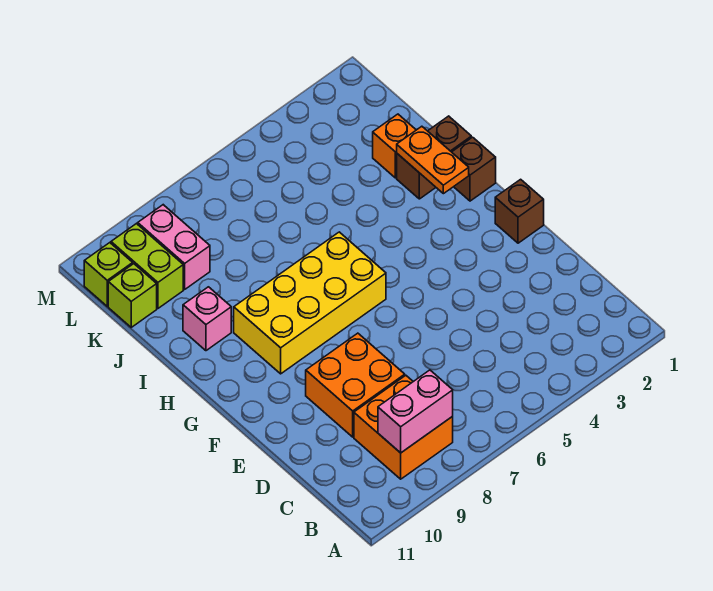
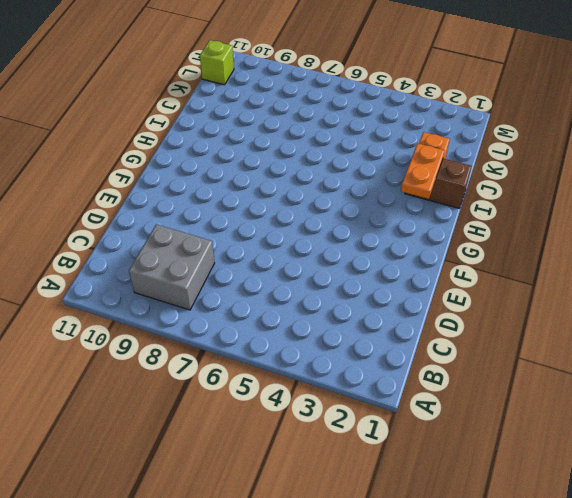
grey 2x2 brick [129,225,214,310] -> orange 2x2 brick [354,375,453,479]
none -> orange 2x2 brick [306,333,405,437]
none -> brown 1x1 brick [495,179,544,243]
none -> yellow 2x4 brick [234,232,386,374]

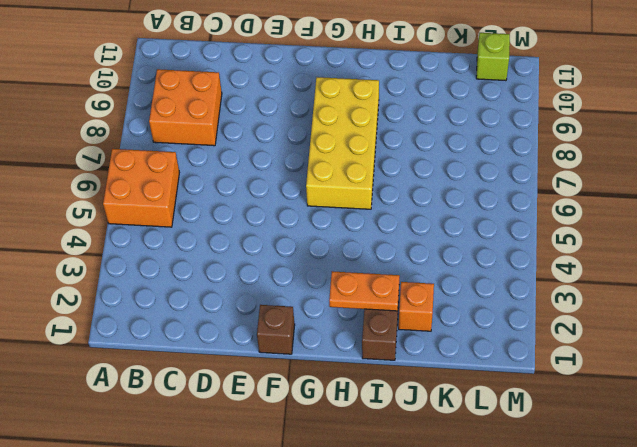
orange 2x2 brick [103,149,179,227] -> orange 2x2 brick moved to [306,333,405,437]
none -> brown 1x1 brick [452,137,496,201]
none -> pink 1x1 brick [183,287,231,351]
none -> pink 1x2 brick [138,205,210,289]

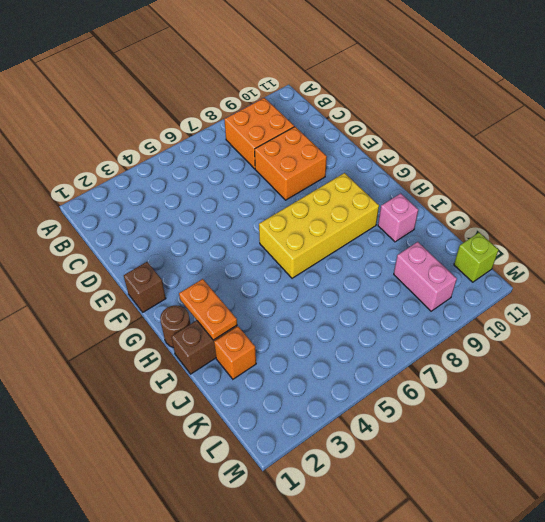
brown 1x1 round brick [160,305,190,348] -> brown 1x1 brick [452,137,496,201]
none -> lime 1x2 brick [111,224,183,308]
none -> lime 1x1 brick [108,264,157,327]
none -> pink 1x2 brick [378,370,453,453]

